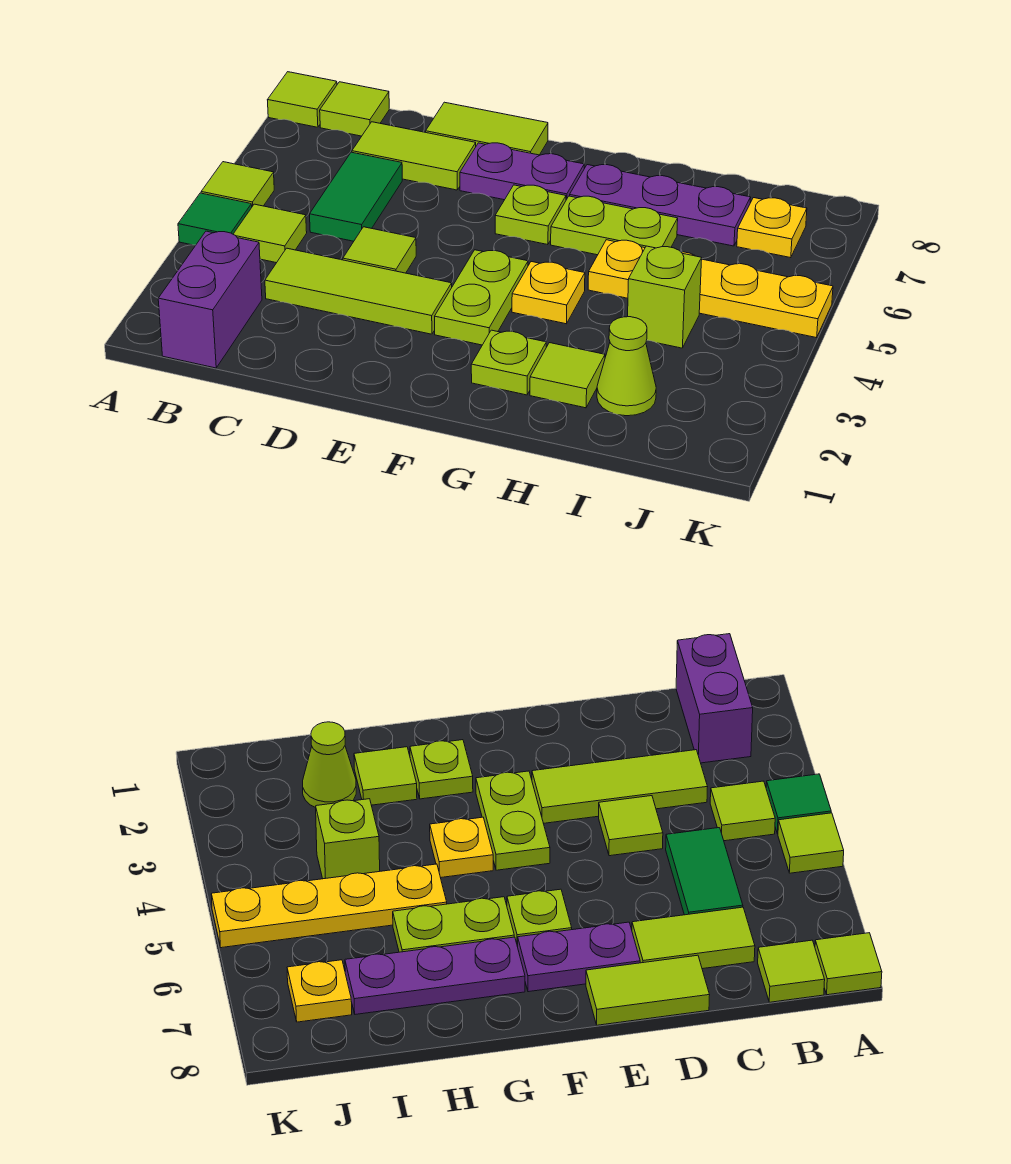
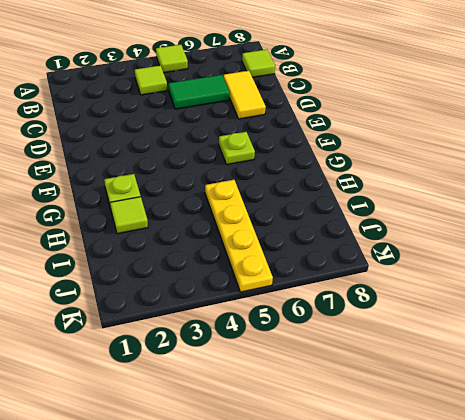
yellow 1x2 tile [223,71,266,119] -> lime 1x2 tile [352,122,476,190]
none -> green 1x1 tile [178,193,252,245]
none -> lime 1x1 tile [268,72,337,127]
none -> purple 1x2 brick [158,231,262,368]

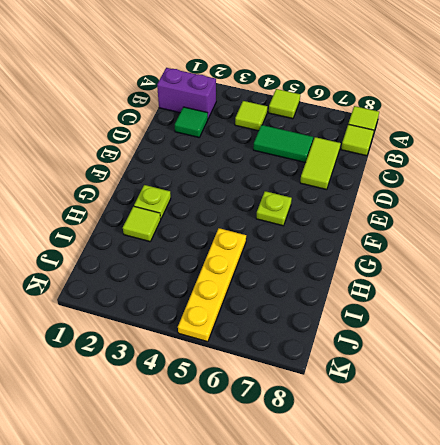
green 1x1 tile [175,107,208,137] -> green 1x1 tile moved to [178,193,252,245]
none -> lime 1x3 tile [265,248,452,334]
none -> lime 1x1 tile [343,227,416,273]
none -> lime 1x2 tile [426,102,548,155]

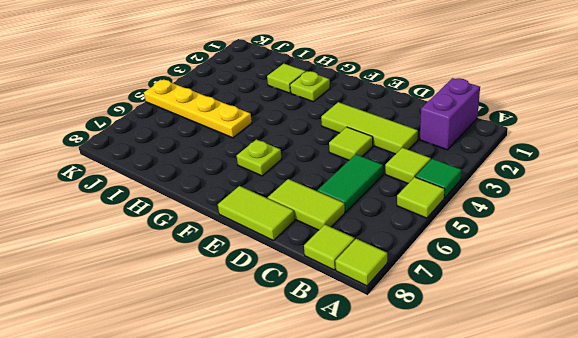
none -> purple 1x2 plate [460,143,584,200]
none -> lime 1x2 plate [435,250,528,345]
none -> yellow 1x1 plate [512,262,585,324]

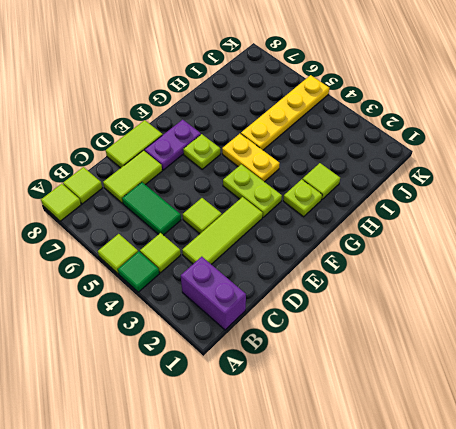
yellow 1x2 plate [222,134,280,182] -> yellow 1x1 plate [512,262,585,324]
none -> lime 1x2 plate [551,196,678,255]
none -> purple 1x3 plate [570,165,751,246]
none -> lime 1x1 cone [597,317,656,416]

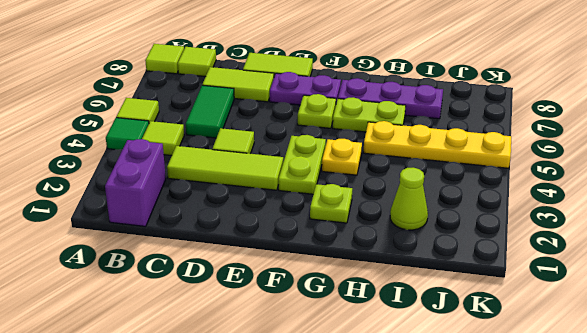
none -> lime 1x1 tile [530,343,605,408]
none -> lime 1x1 brick [628,246,702,348]
none -> yellow 1x1 plate [737,198,807,258]

